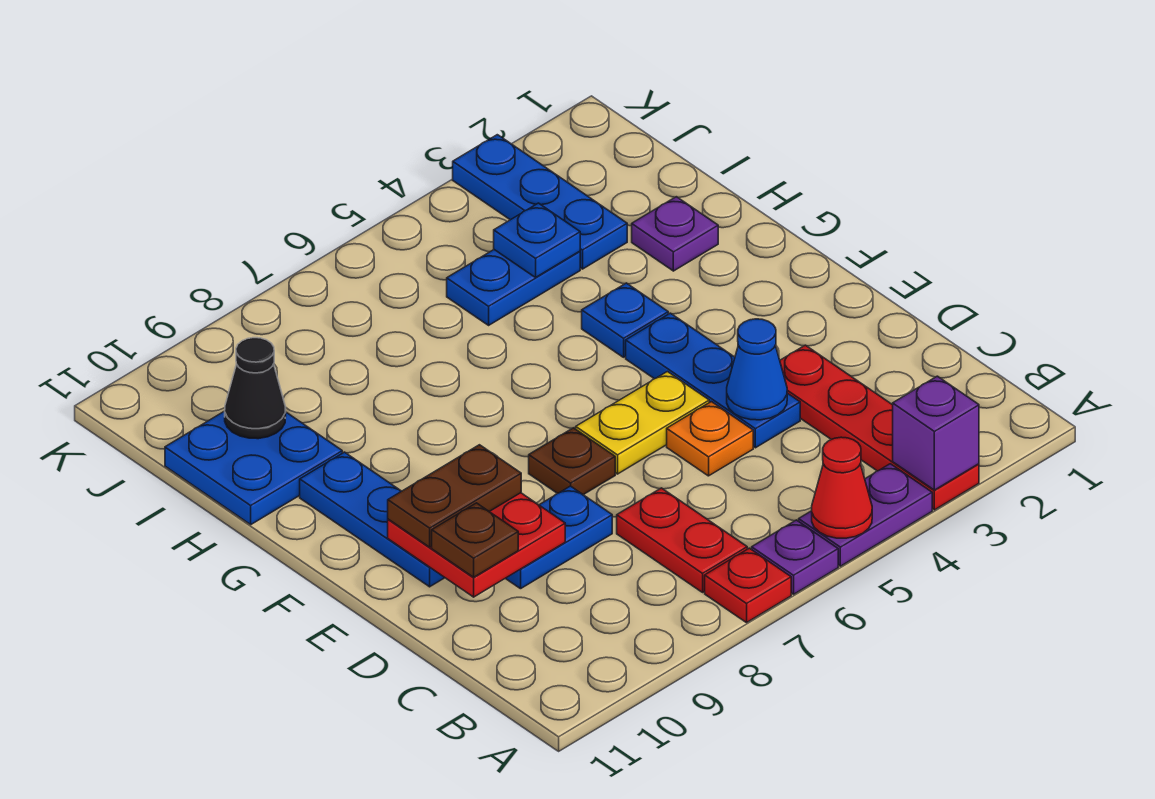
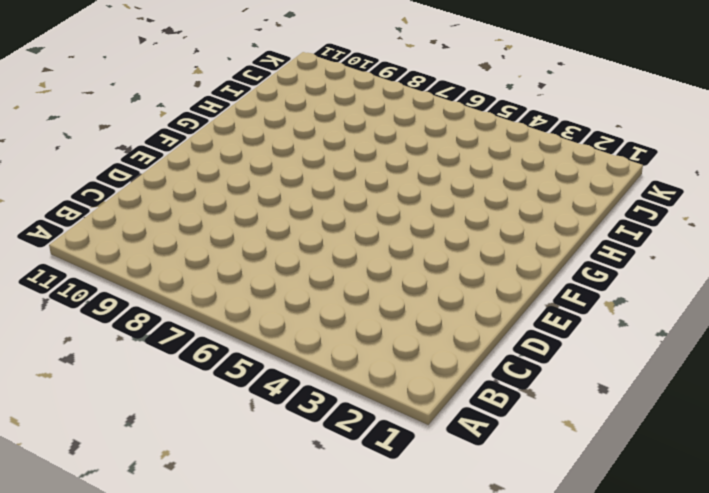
none -> red 1x4 plate [780,345,979,510]
none -> purple 1x2 plate [799,464,932,566]
none -> purple 1x1 plate [752,520,838,594]

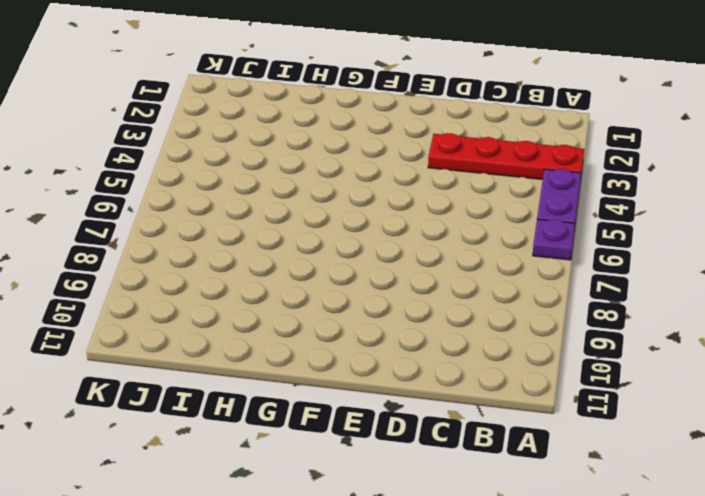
none -> red 1x1 plate [705,548,791,623]
none -> red 1x2 plate [617,488,747,592]
none -> blue 1x3 plate [626,313,800,448]

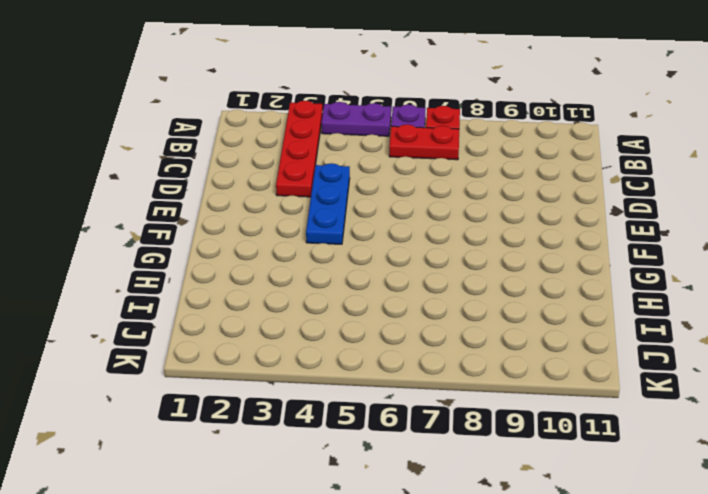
red 1x2 plate [389,124,459,160] -> red 1x2 plate turned to [617,488,747,592]
none -> orange 1x1 plate [667,402,753,476]
none -> blue 1x2 plate [506,486,612,589]
none -> yellow 1x2 plate [576,372,709,474]

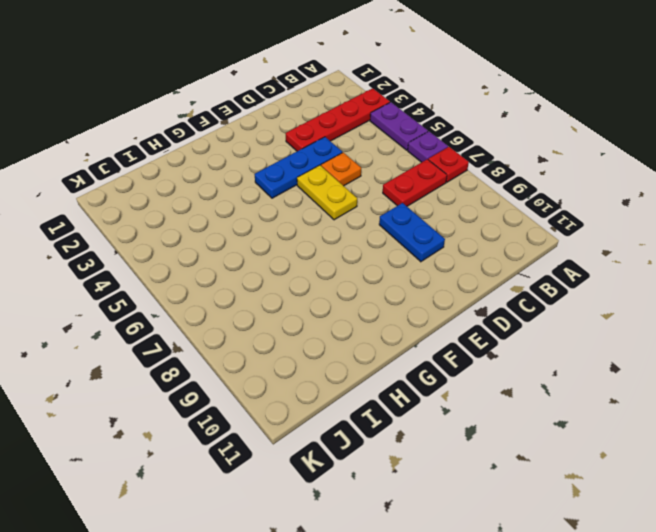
none -> brown 1x1 plate [529,428,615,495]
none -> blue 1x3 plate [300,452,445,587]
none -> blue 1x1 plate [582,283,668,357]

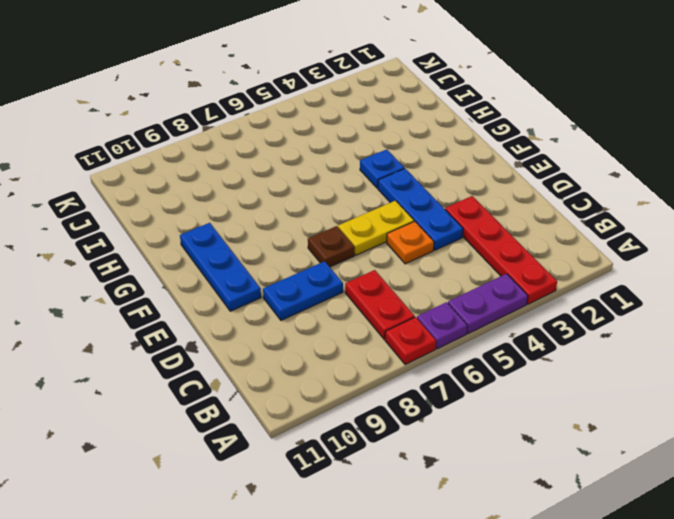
none -> purple 1x1 plate [632,197,718,271]
none -> blue 2x2 plate [165,411,342,524]
none -> blue 1x3 plate [453,135,627,269]

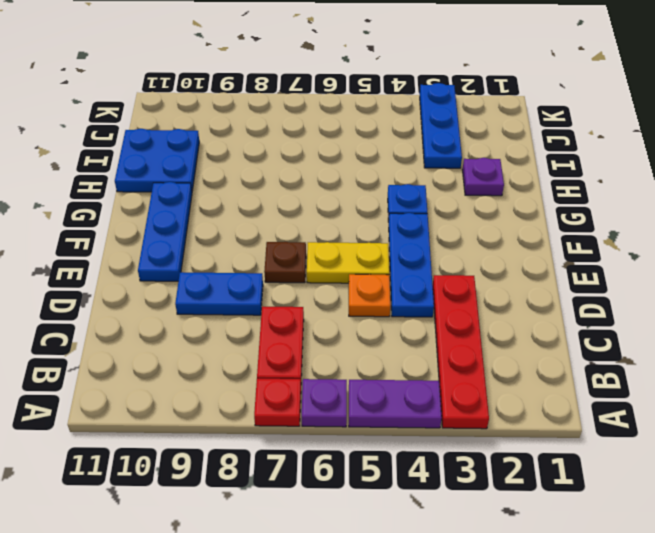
none -> blue 1x2 plate [447,250,580,325]
none -> purple 1x1 brick [893,376,979,490]
none -> red 1x1 cone [812,437,872,538]

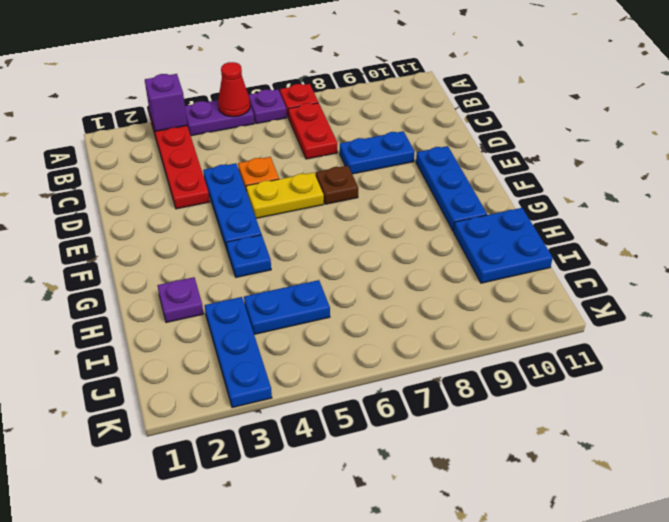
none -> blue 1x1 cone [727,319,787,420]
none -> red 2x2 plate [388,493,565,597]
none -> blue 1x1 plate [494,203,580,277]

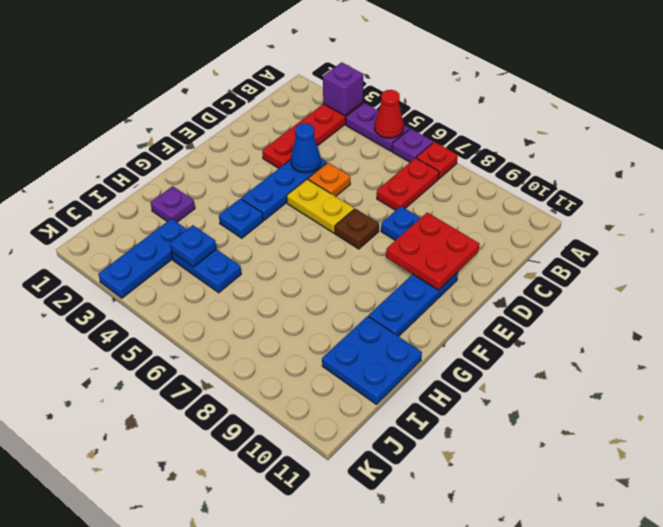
none -> black 1x1 cone [225,338,286,439]
none -> brown 1x1 plate [432,503,518,577]
none -> brown 1x2 plate [388,445,521,547]

